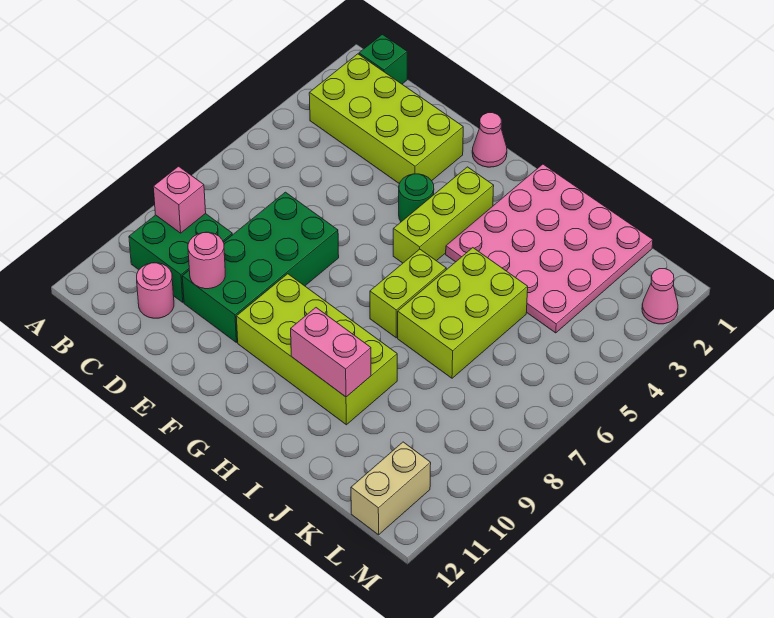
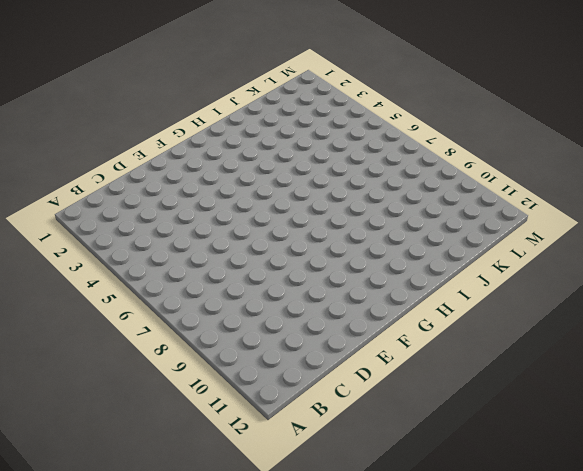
none -> green 1x1 brick [359,34,407,84]
none -> lime 2x4 brick [309,54,463,184]
none -> green 2x2 brick [129,214,232,302]

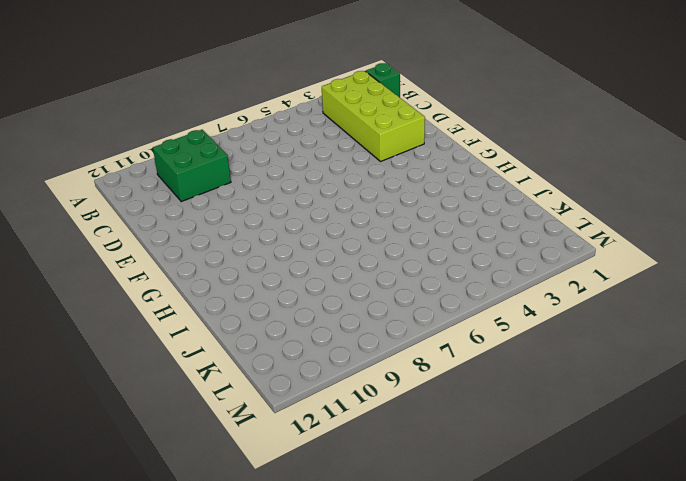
none -> pink 1x1 round brick [137,263,174,318]
none -> green 2x4 brick [182,192,339,342]
none -> pink 1x1 cone [472,113,507,167]

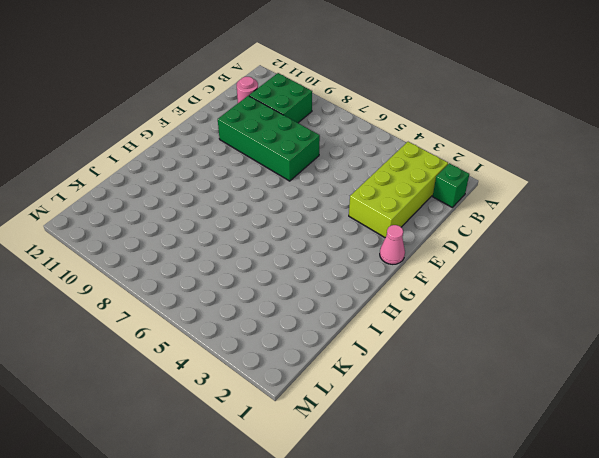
none -> green 1x1 round brick [399,174,434,222]
none -> lime 2x4 brick [236,274,397,425]
none -> lime 1x3 brick [393,167,494,263]

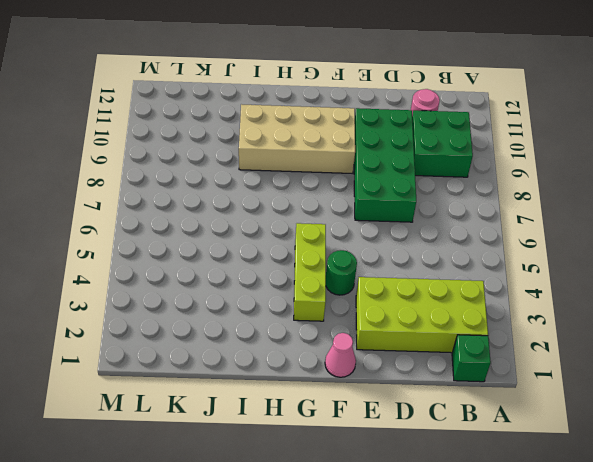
tan 2x4 brick [239,104,355,173] -> lime 2x4 brick [236,274,397,425]
none -> pink 4x4 plate [446,164,653,333]
none -> lime 1x2 brick [370,249,446,338]
none -> lime 2x3 brick [398,248,528,378]

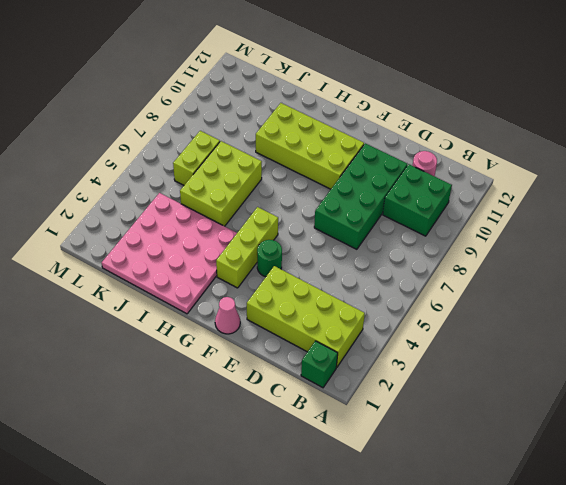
lime 1x2 brick [173,131,220,185] -> lime 1x2 brick moved to [370,249,446,338]
none -> tan 1x2 brick [351,442,431,535]
none -> pink 1x1 cone [642,269,678,324]
none -> pink 1x1 brick [153,166,206,233]

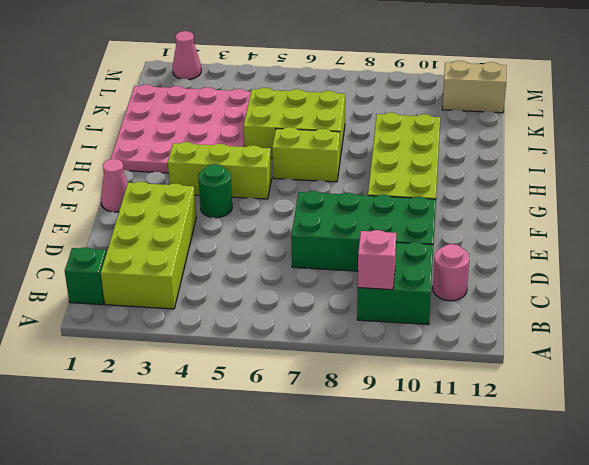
none -> pink 1x1 round brick [188,232,225,289]
none -> pink 1x2 brick [291,308,371,397]

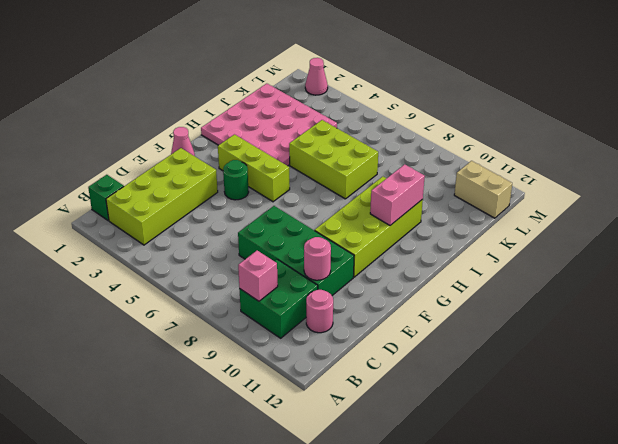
none -> lime 1x2 brick [370,249,446,338]

